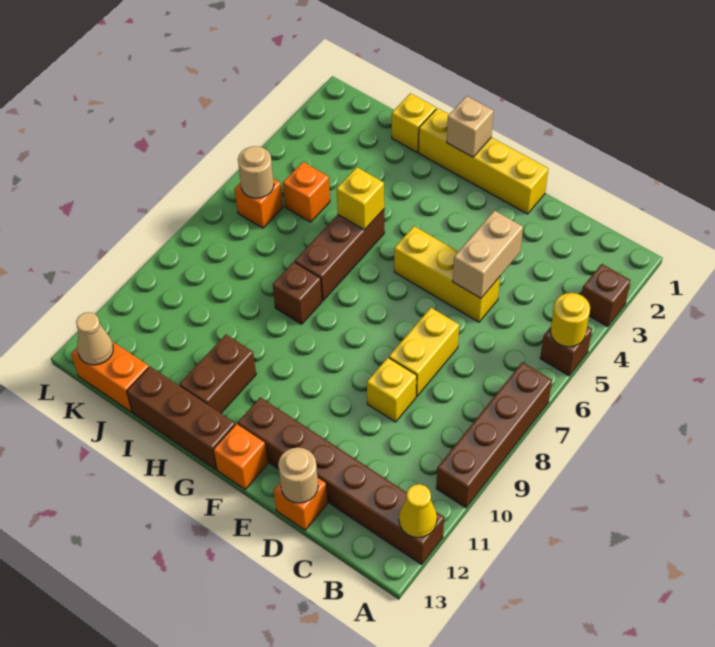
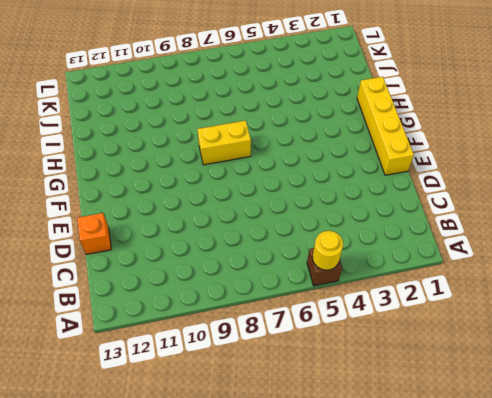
yellow 1x2 brick [197,121,251,165] -> yellow 1x2 brick moved to [389,308,459,396]
none -> brown 1x1 brick [582,264,631,327]
none -> brown 1x4 brick [436,362,552,508]
none -> brown 1x6 brick [238,397,444,564]

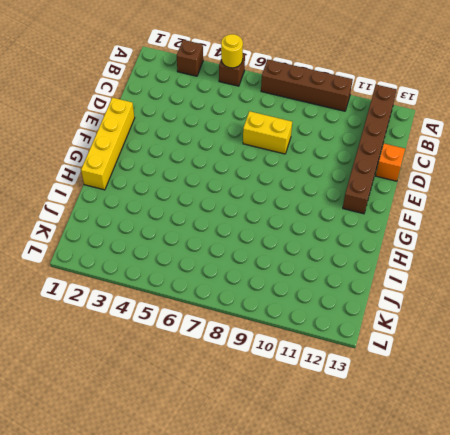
none -> yellow 1x3 brick [394,226,500,322]
none -> yellow 1x1 brick [367,358,417,422]
none -> orange 1x1 brick [213,424,268,489]

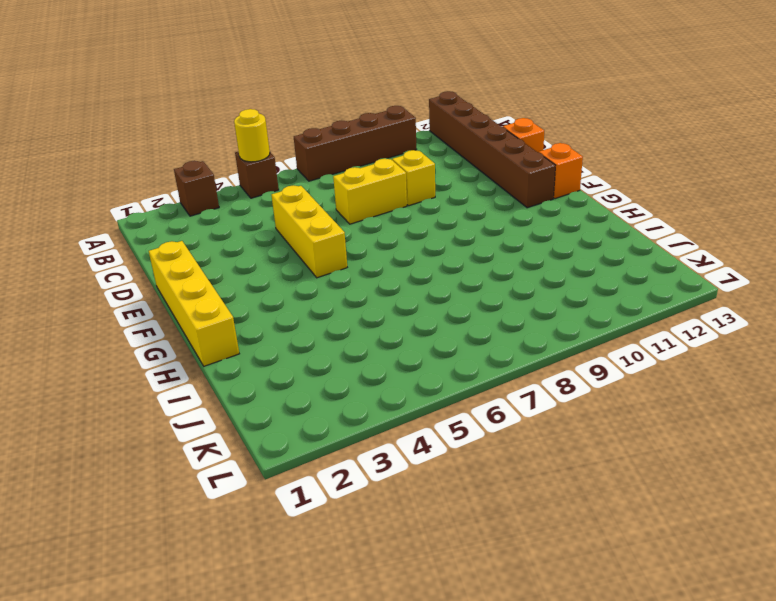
none -> brown 1x3 brick [127,367,235,470]
none -> brown 1x3 brick [295,209,384,301]
none -> brown 1x1 brick [273,262,322,324]

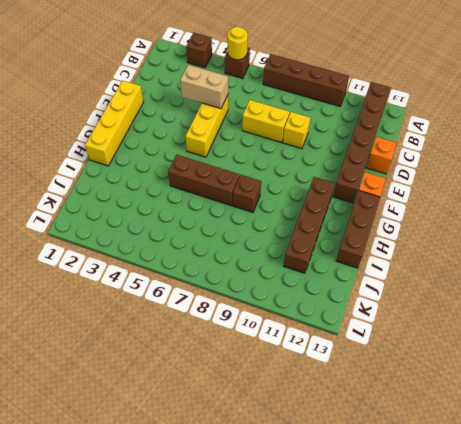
brown 1x4 brick [283,177,335,273] -> brown 1x2 brick [180,335,256,413]
none -> yellow 1x1 brick [392,93,436,152]
none -> orange 1x1 brick [283,162,330,222]
none -> orange 1x2 brick [71,342,149,412]

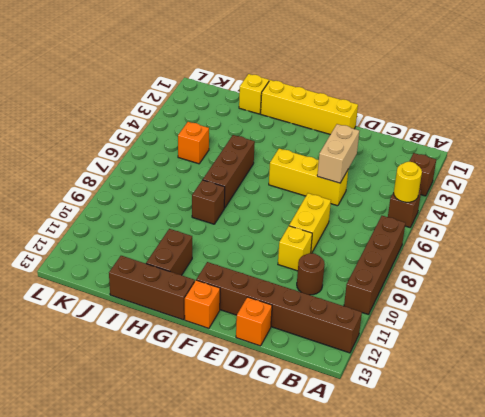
brown 1x1 round brick [297,253,325,295] -> none
none -> orange 1x2 brick [71,342,149,412]
none -> orange 1x1 brick [235,179,283,228]
none -> yellow 1x1 cone [399,484,437,538]

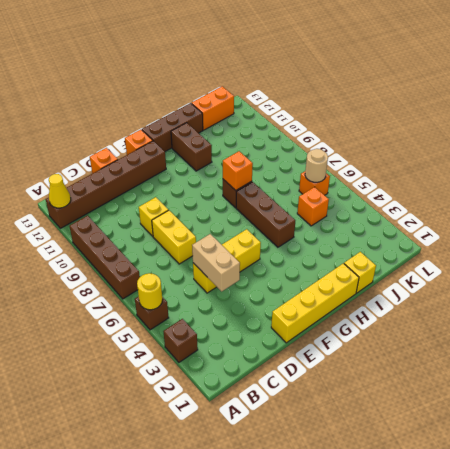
orange 1x1 brick [223,151,253,190] -> none
none -> tan 1x1 round brick [278,447,318,503]
none -> tan 1x1 brick [447,96,494,157]
none -> yellow 1x1 brick [337,167,384,230]

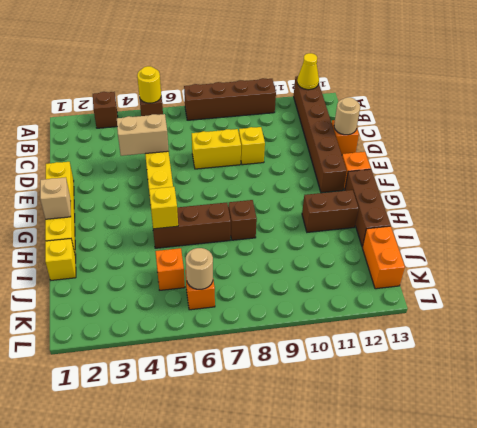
none -> tan 1x1 cone [76,312,113,365]

